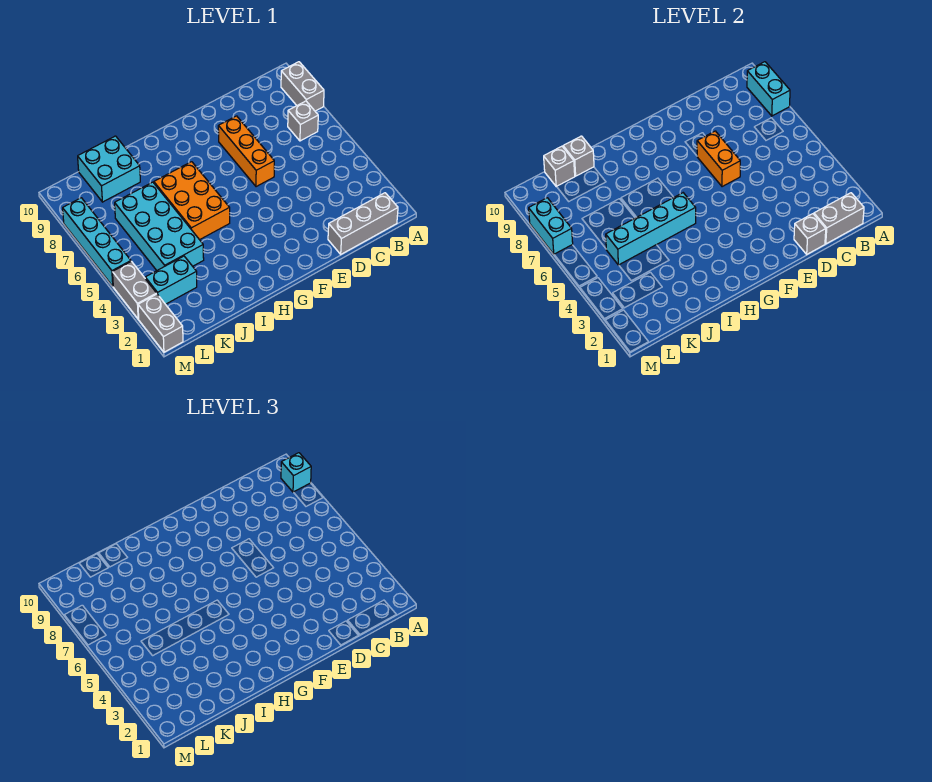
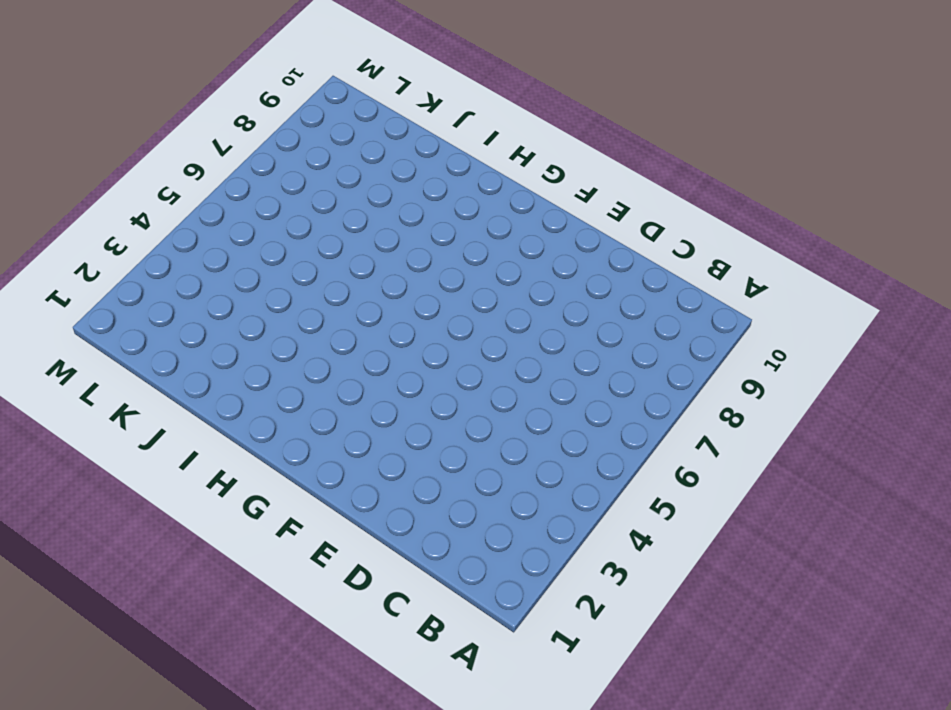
none -> grey 1x2 brick [281,62,324,111]
none -> grey 1x3 brick [328,193,398,254]
none -> grey 1x1 brick [288,101,318,141]

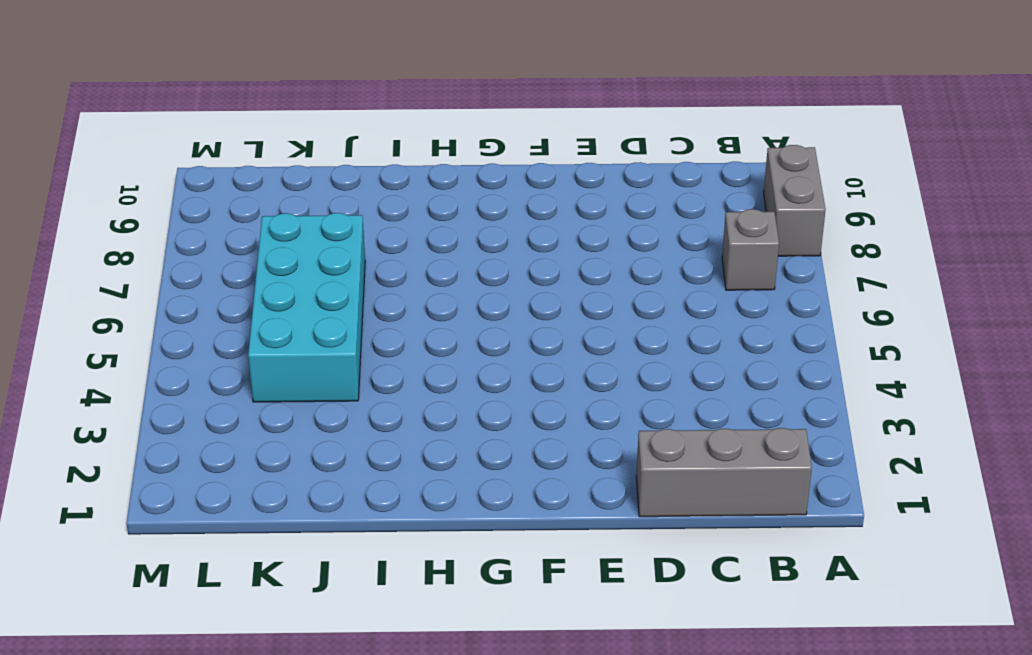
none -> orange 1x3 brick [218,116,274,187]
none -> orange 2x3 brick [154,162,230,240]
none -> cyan 2x2 brick [78,136,140,202]

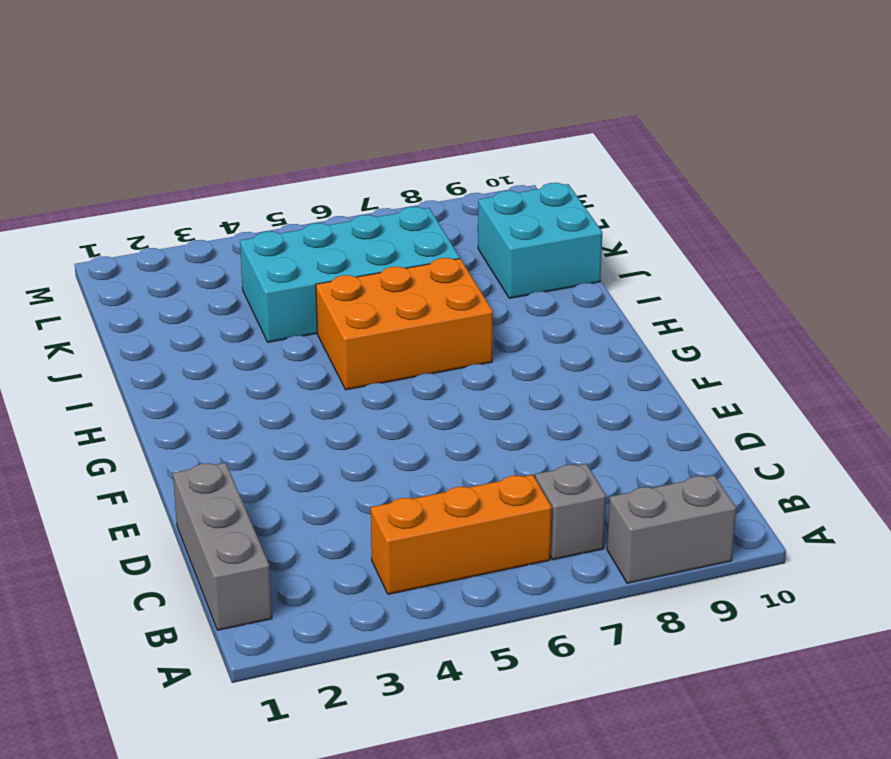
orange 1x3 brick [371,475,552,594] -> orange 1x3 brick moved to [218,116,274,187]
none -> cyan 1x2 brick [145,256,197,304]
none -> grey 1x2 brick [138,294,183,352]
none -> grey 1x2 brick [113,261,157,319]

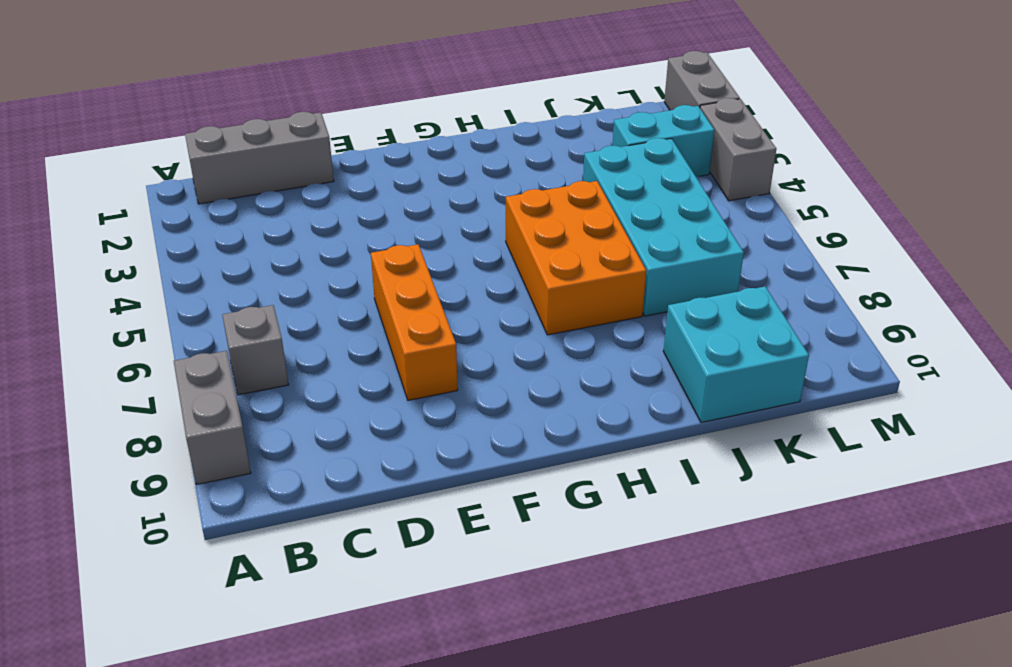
none -> cyan 1x4 brick [63,198,131,286]
none -> cyan 1x2 brick [747,62,790,116]
none -> grey 1x2 brick [814,193,864,244]

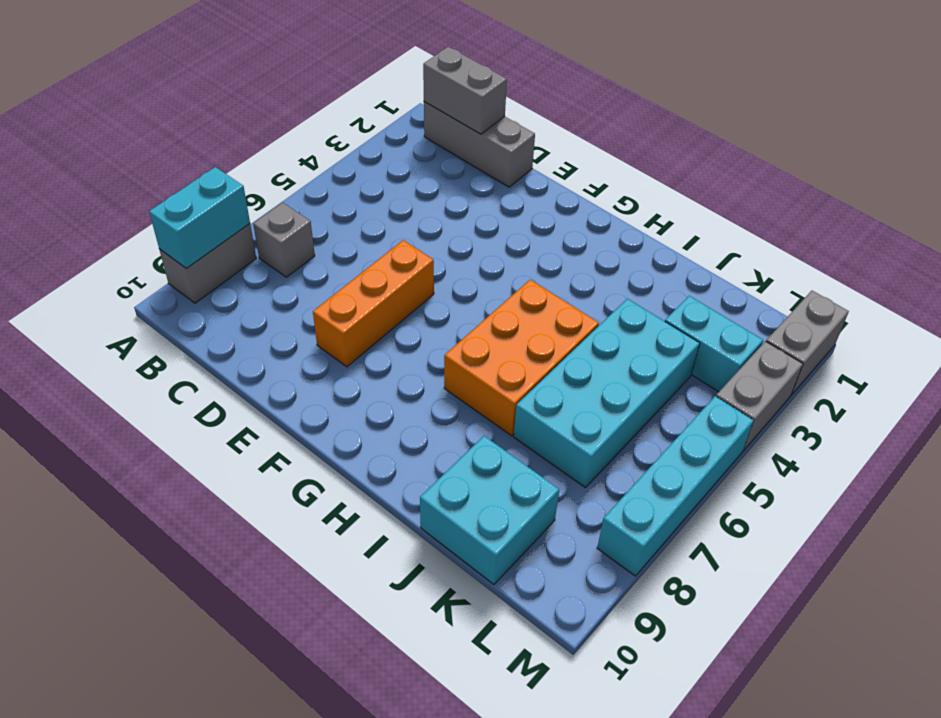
none -> grey 1x1 brick [794,214,826,254]
none -> orange 1x2 brick [697,131,740,187]
none -> cyan 1x4 brick [606,193,696,265]

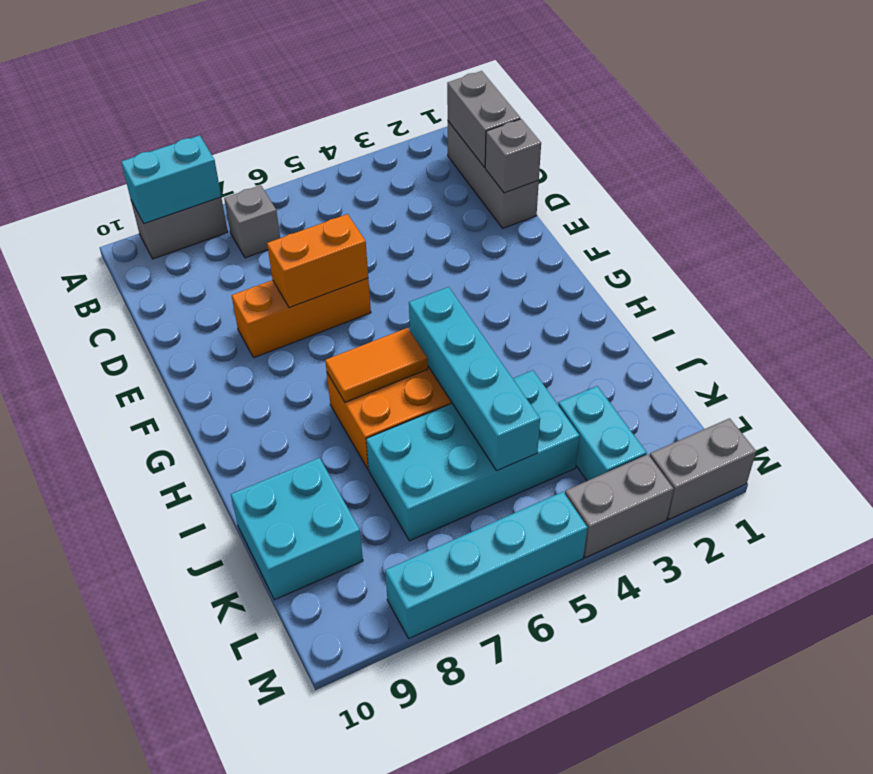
orange 1x2 tile [325,328,428,402] -> none
none -> grey 1x1 brick [563,136,594,176]
none -> grey 1x1 brick [544,146,575,187]
none -> cyan 1x2 brick [529,198,573,254]

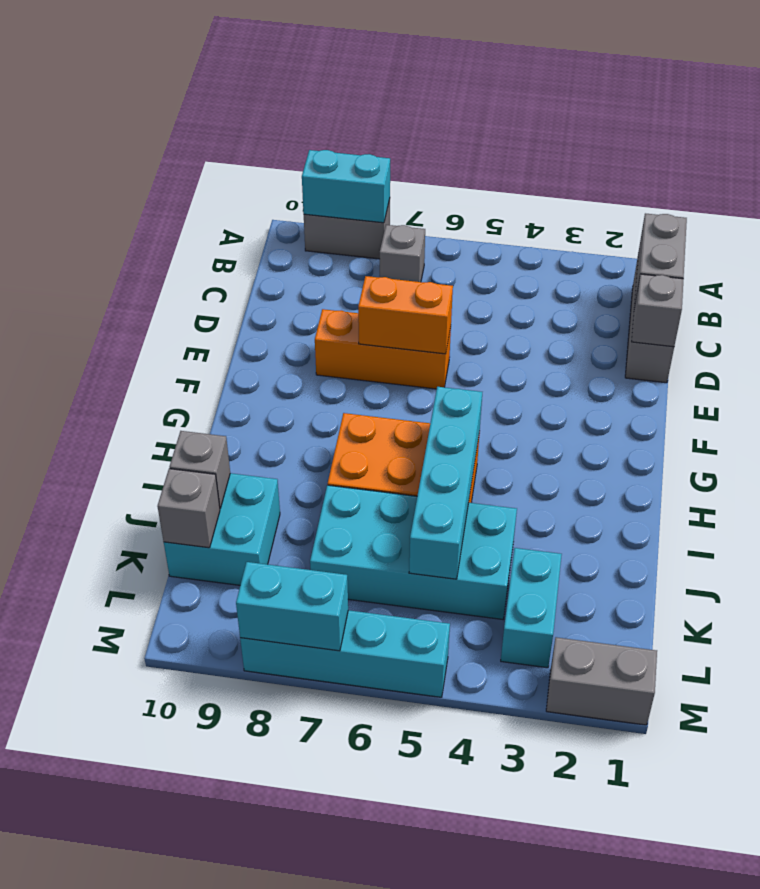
none -> grey 1x2 brick [113,261,157,319]
none -> cyan 1x1 brick [281,453,311,492]

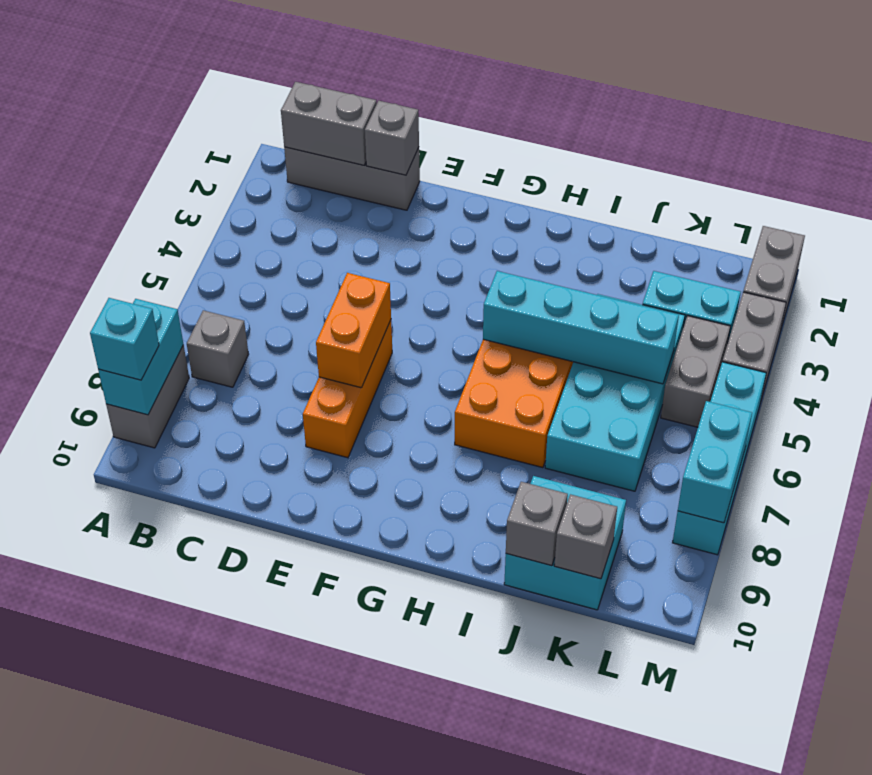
grey 1x2 brick [661,316,731,427] -> none

